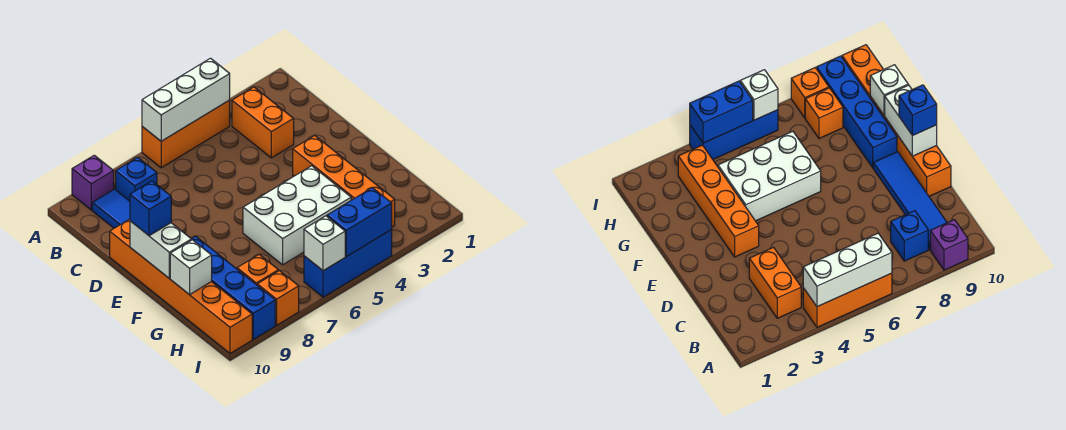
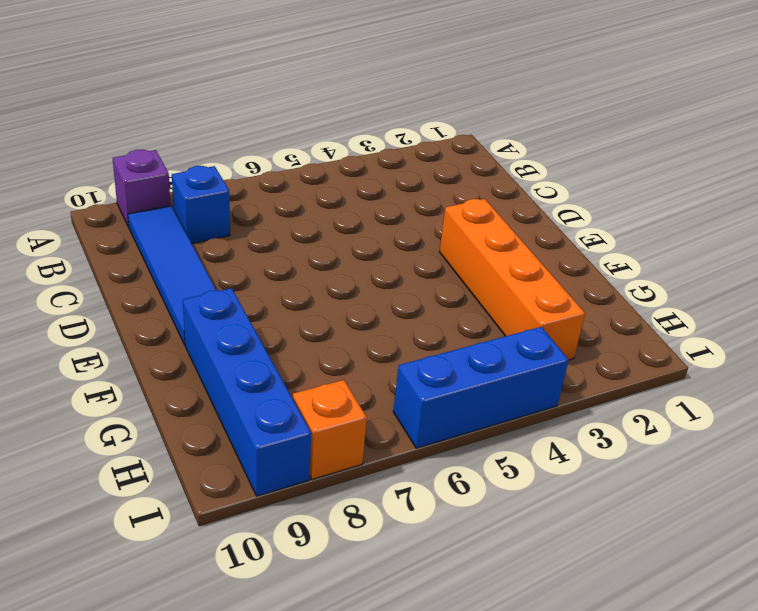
none -> orange 1x3 brick [142,100,230,168]
none -> orange 1x2 brick [232,87,294,158]
none -> orange 1x6 brick [110,219,252,354]

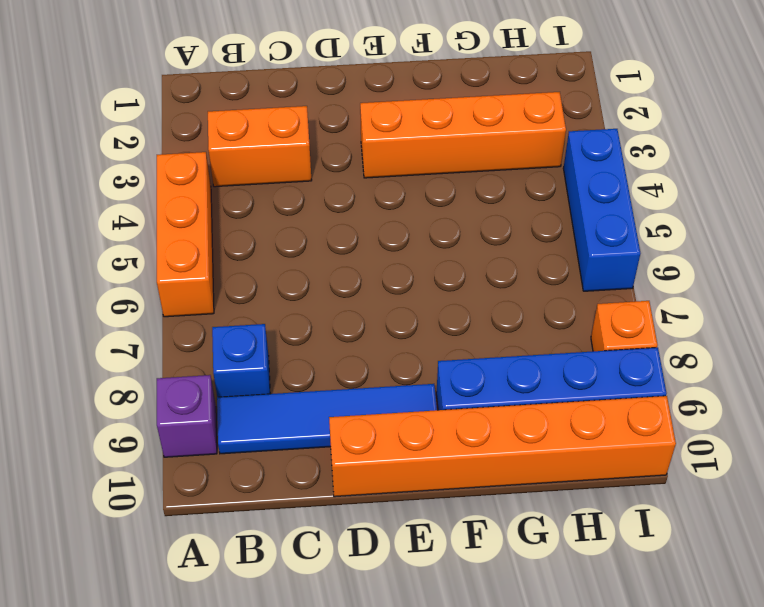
none -> white 2x3 brick [243,166,351,265]
none -> orange 1x1 brick [237,255,279,285]
none -> white 1x3 brick [142,58,230,141]

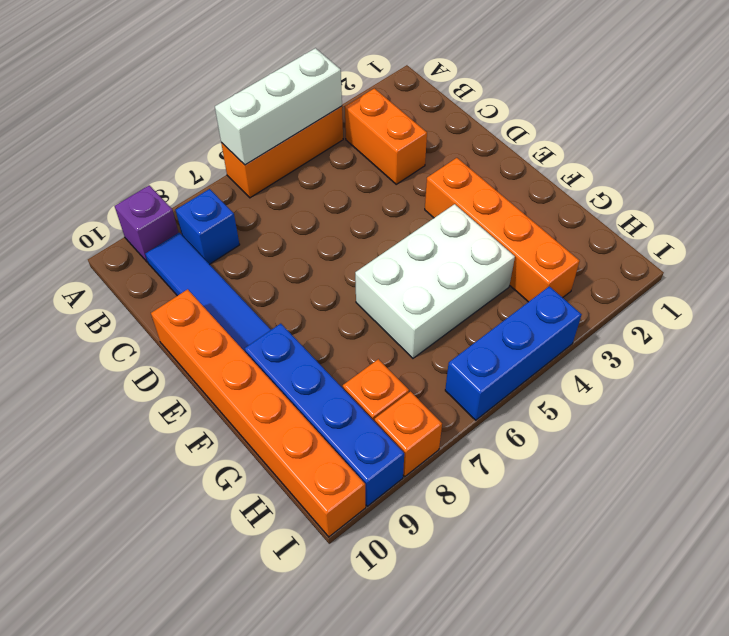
none -> white 1x2 brick [130,221,192,278]
none -> white 1x1 brick [170,240,212,295]
none -> blue 1x2 brick [327,188,392,257]

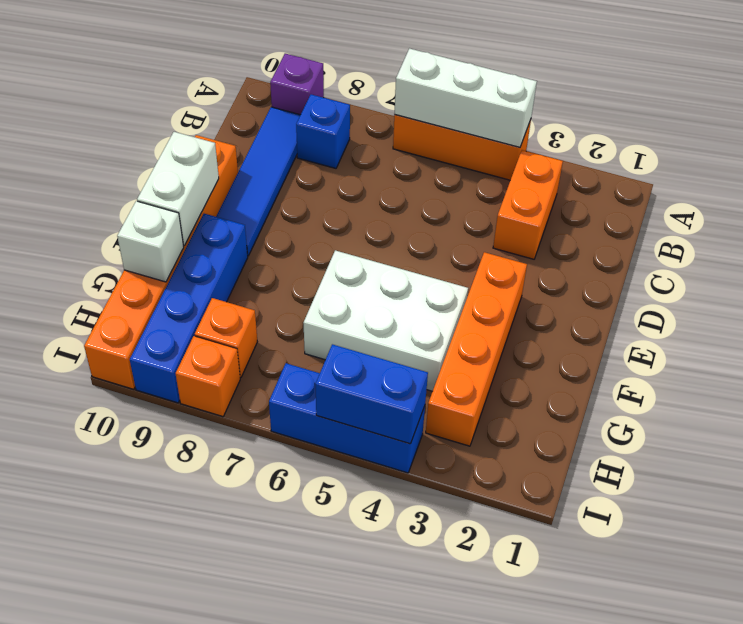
none -> white 1x1 brick [304,216,345,271]
none -> blue 1x1 brick [130,181,171,236]

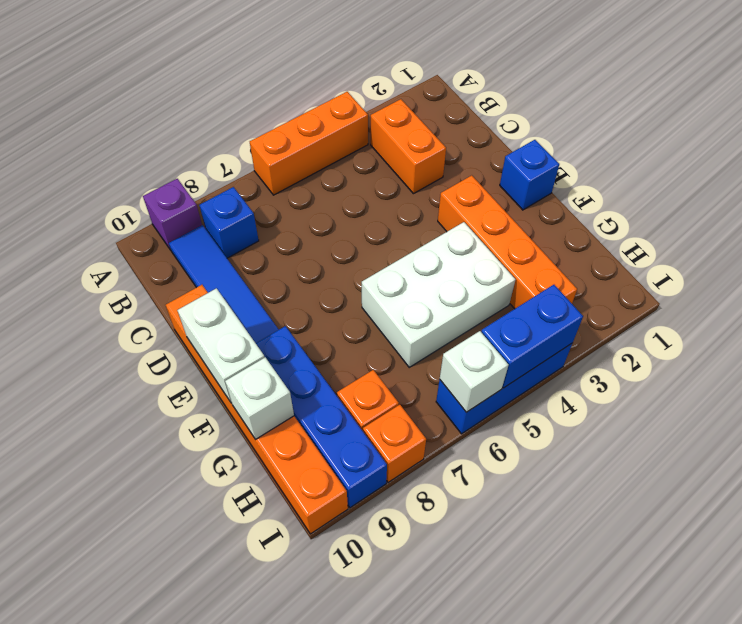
blue 1x1 brick [500,140,559,210] -> blue 1x1 brick moved to [130,181,171,236]
none -> white 1x3 brick [142,58,230,141]

